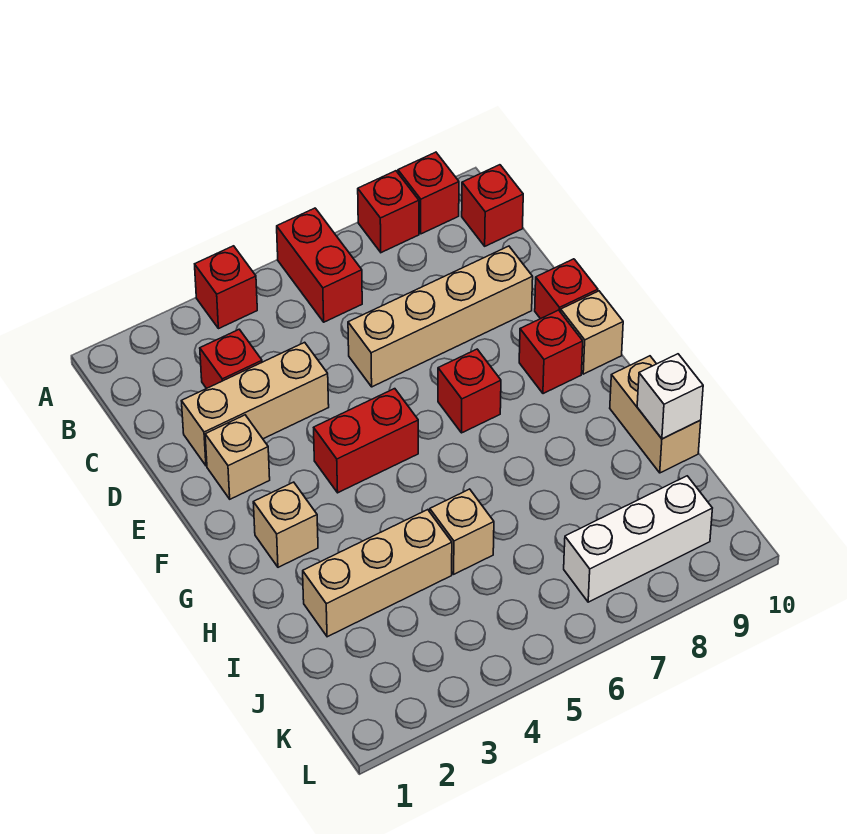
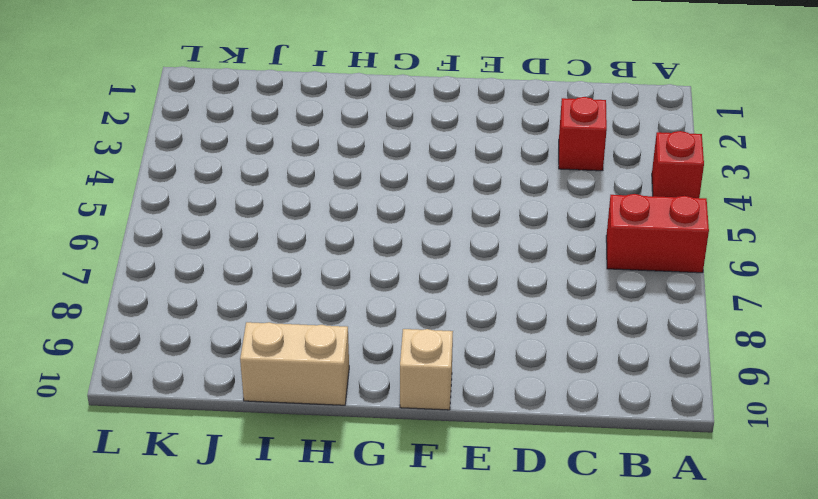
none -> red 1x1 brick [358,171,419,253]
none -> red 1x1 brick [398,152,459,234]
none -> red 1x1 brick [462,165,523,246]

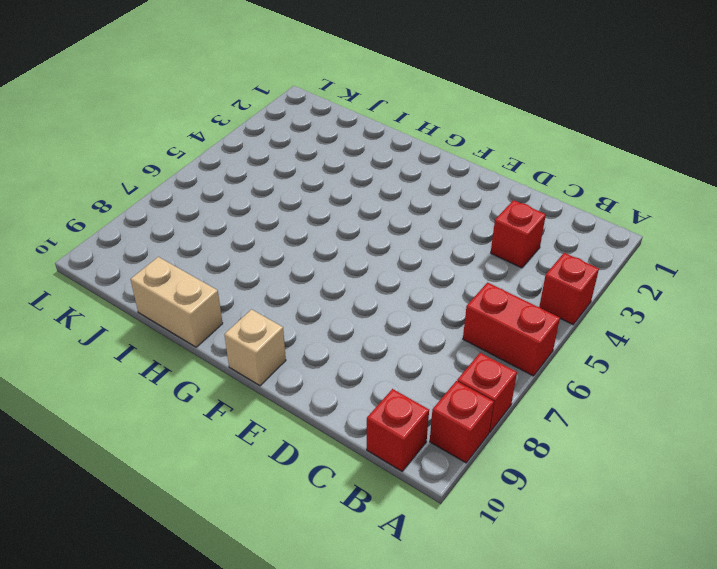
none -> tan 1x3 brick [182,342,329,466]
none -> tan 1x4 brick [348,246,533,387]
none -> tan 1x1 brick [205,415,270,499]

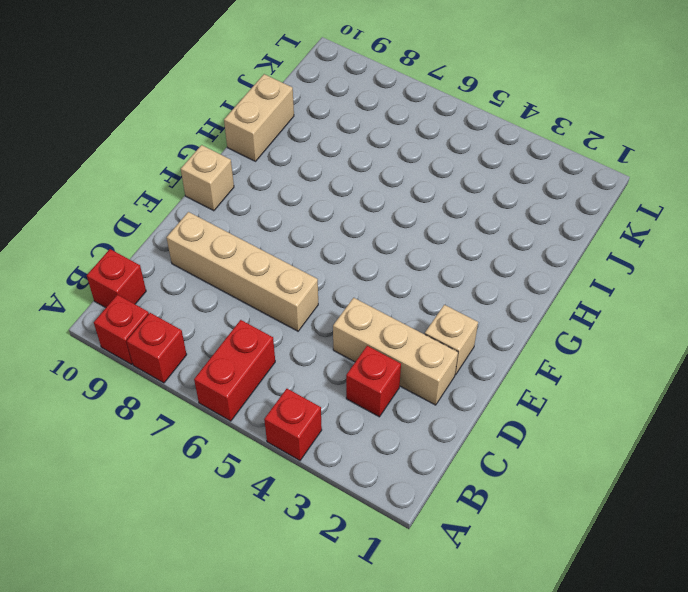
none -> red 1x1 brick [535,259,598,319]
none -> red 1x2 brick [314,389,418,493]
none -> red 1x1 brick [438,349,501,433]

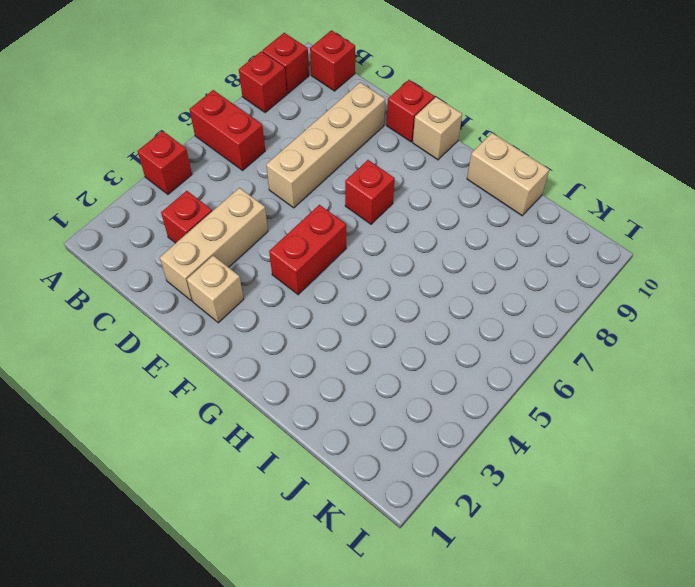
none -> red 1x1 brick [519,310,583,394]
none -> tan 1x1 brick [253,482,318,567]
none -> tan 1x3 brick [303,510,452,637]

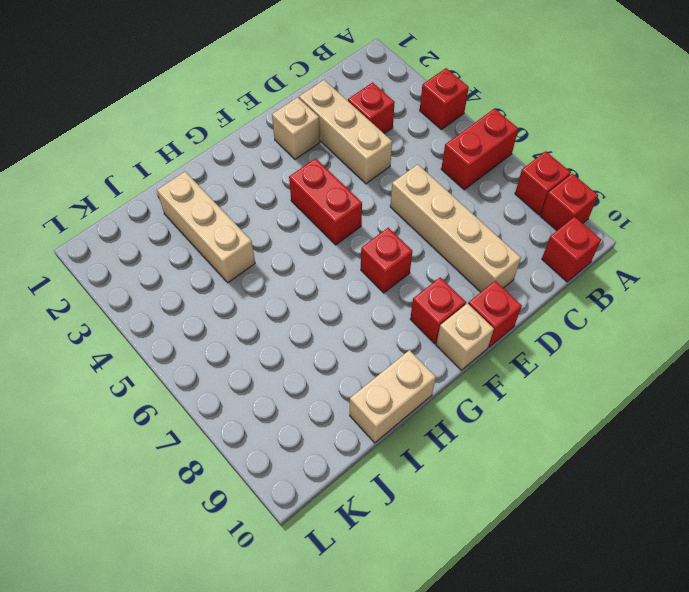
none -> tan 1x1 brick [253,482,318,567]
none -> tan 1x1 brick [430,489,494,574]
none -> white 1x3 brick [564,476,712,602]

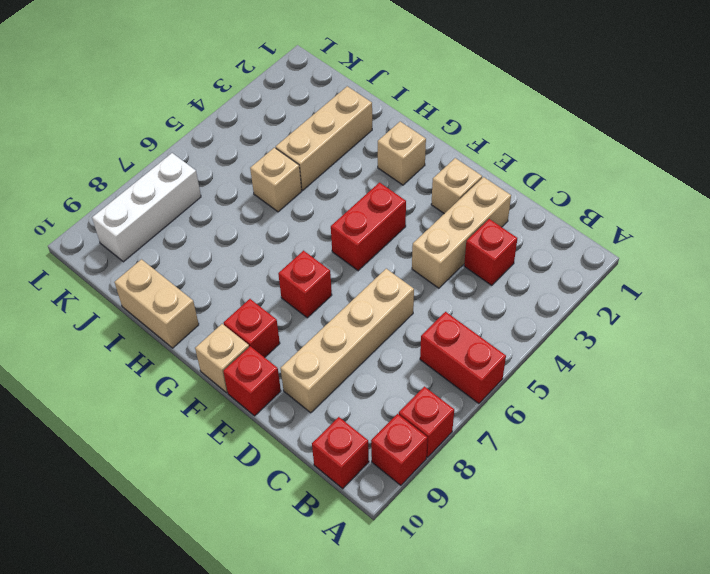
none -> red 1x1 brick [195,246,257,329]
none -> white 1x1 brick [637,354,703,439]

